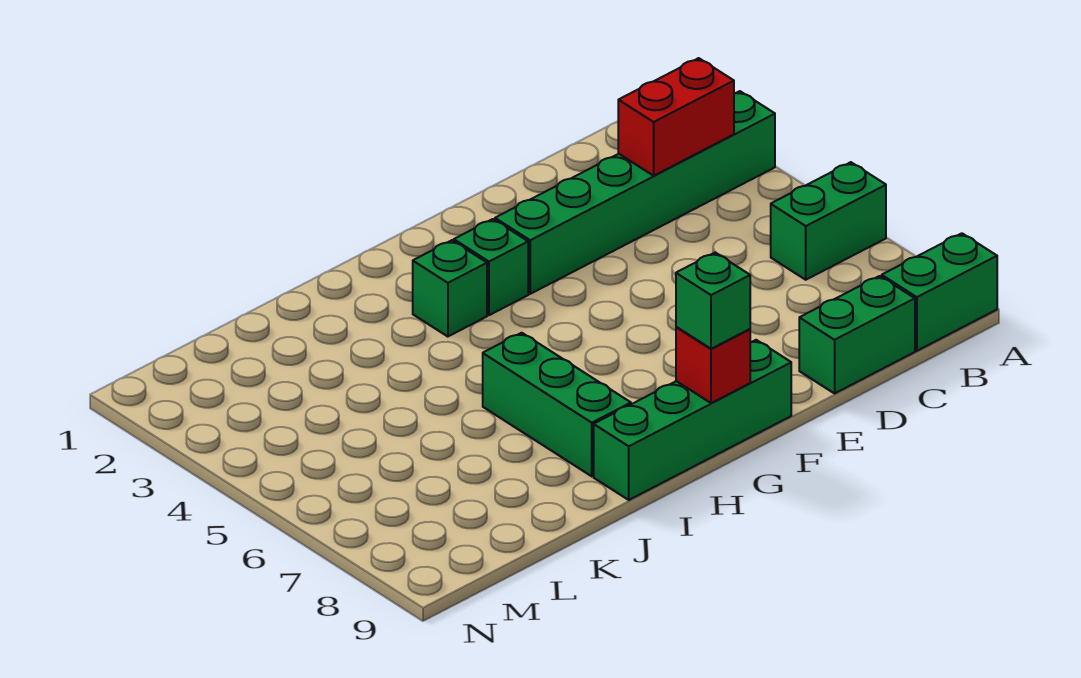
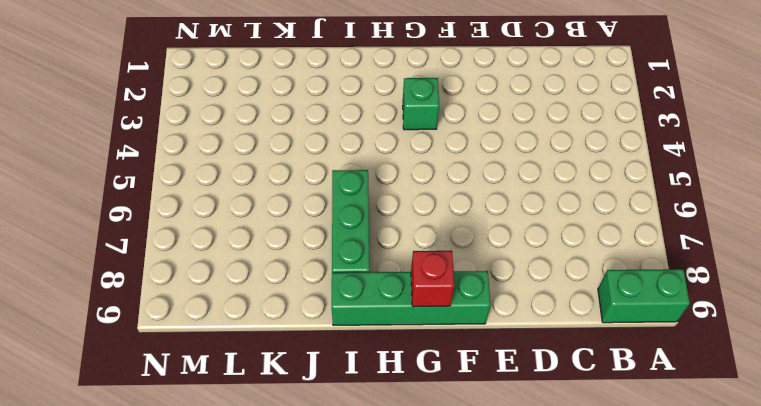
none -> green 1x6 brick [495,91,775,294]
none -> green 1x2 brick [771,162,886,280]

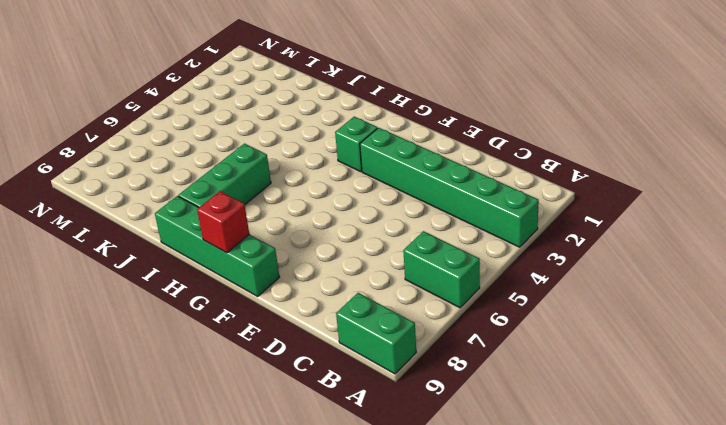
none -> green 1x2 brick [799,276,915,393]
none -> green 1x1 brick [413,240,487,337]

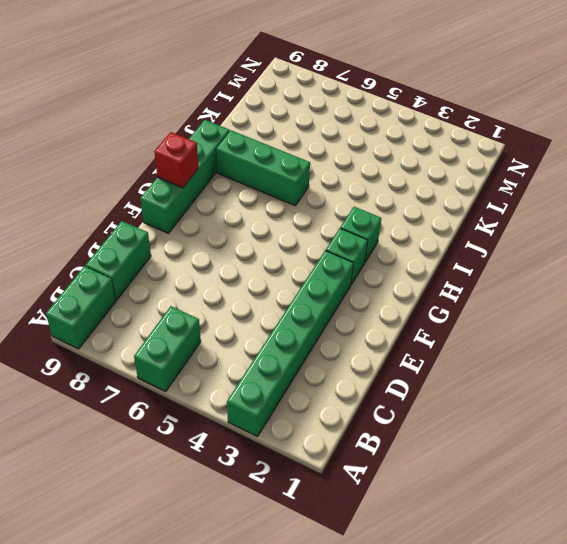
none -> red 1x2 brick [618,58,734,176]
none -> green 1x1 brick [676,253,750,349]

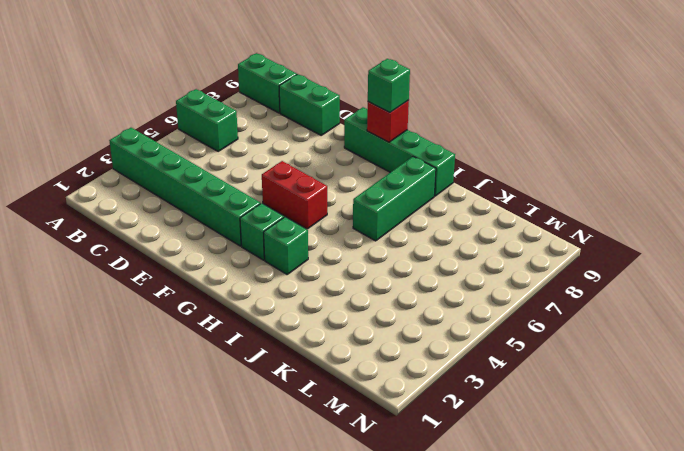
red 1x2 brick [262,161,327,229] -> red 1x2 brick moved to [618,58,734,176]

